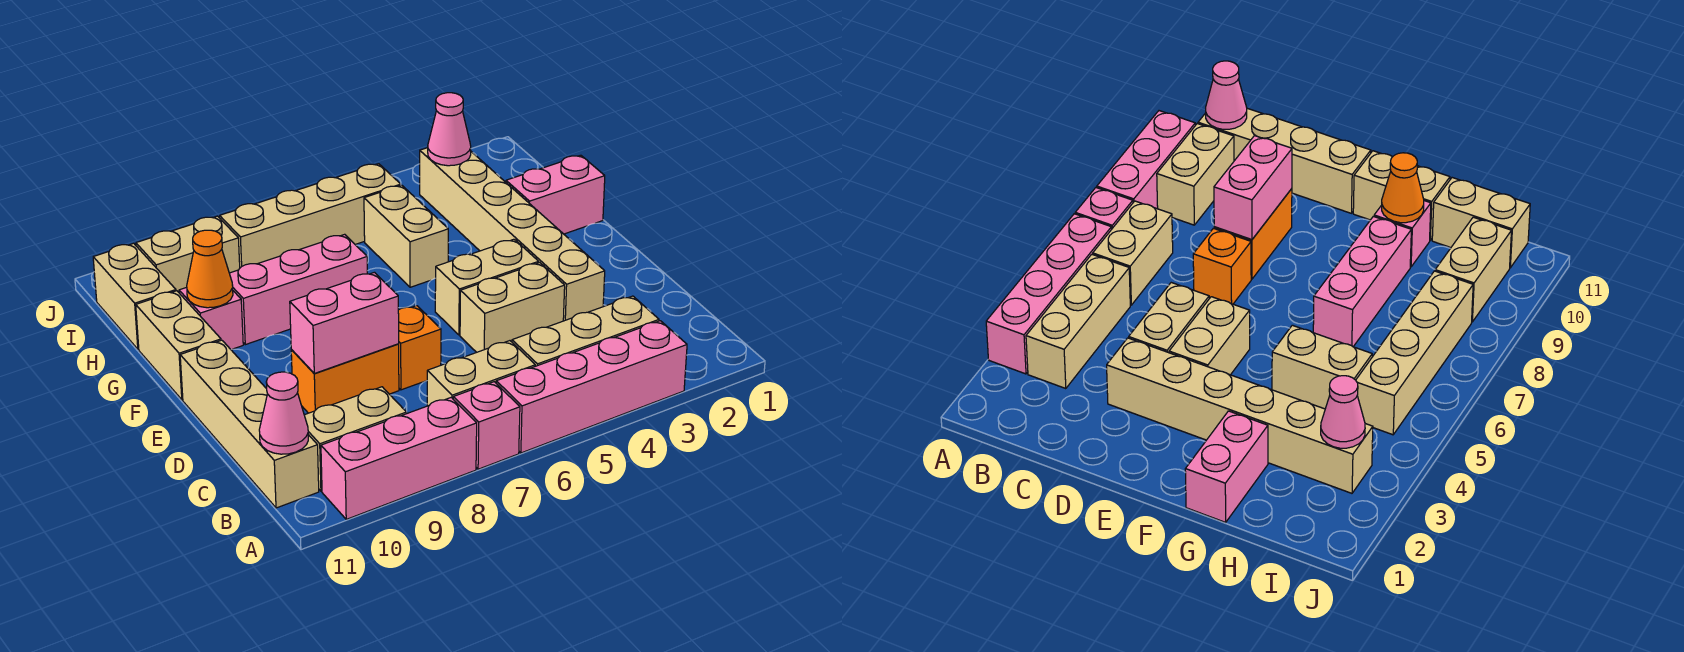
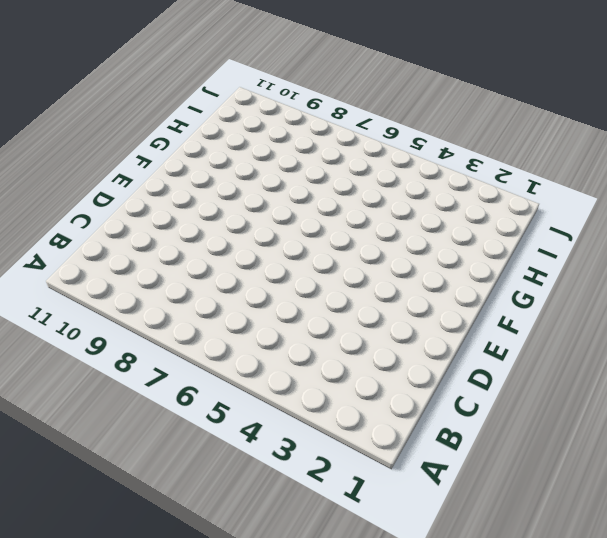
none -> pink 1x4 brick [496,321,687,453]
none -> pink 1x1 brick [453,382,520,469]
none -> pink 1x3 brick [321,397,477,519]

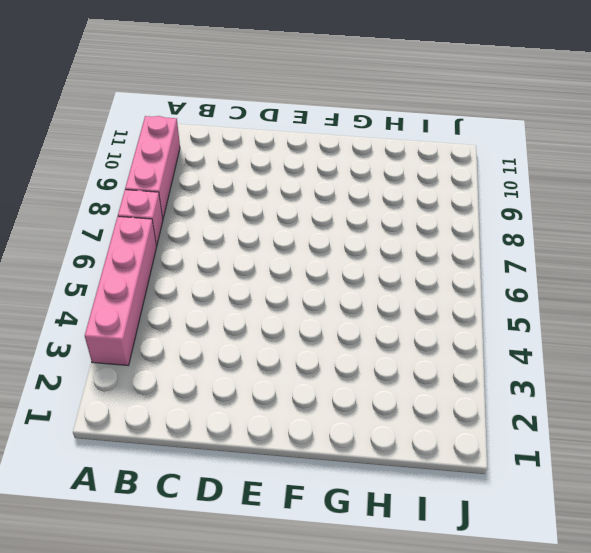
none -> tan 1x3 brick [512,296,659,366]
none -> tan 1x2 brick [427,341,535,406]
none -> tan 1x2 brick [304,387,407,491]

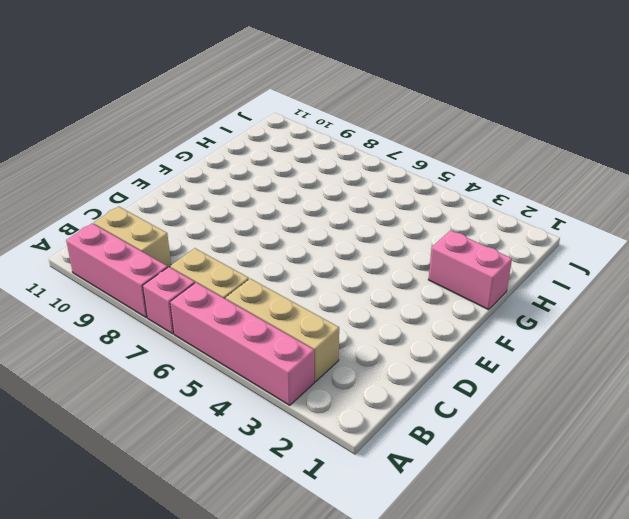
none -> tan 1x4 brick [180,340,319,508]
none -> tan 1x6 brick [420,148,605,321]
none -> tan 1x2 brick [460,263,565,352]

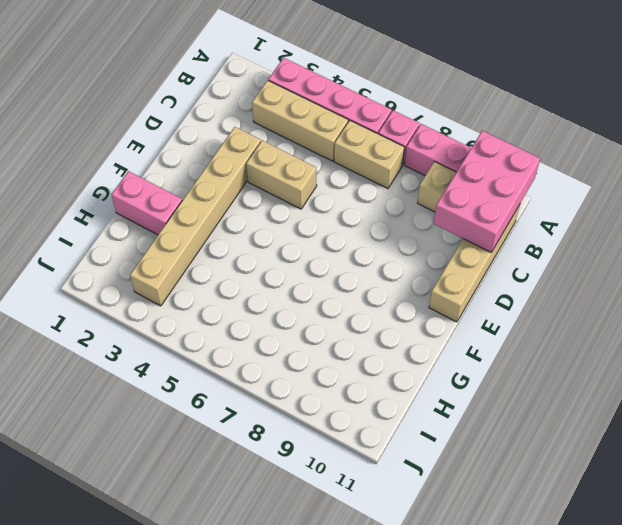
pink 2x3 brick [434,131,540,252] -> pink 1x1 cone [259,372,308,454]
none -> orange 1x1 brick [398,306,441,390]
none -> orange 1x2 brick [291,344,399,413]
none -> tan 1x2 brick [435,239,539,335]

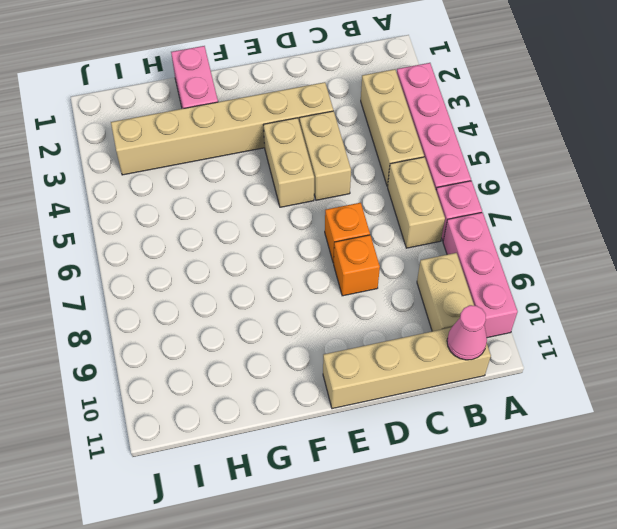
orange 1x1 brick [334,235,380,296] -> orange 1x2 brick [291,344,399,413]
none -> tan 1x2 brick [136,291,221,400]
none -> tan 1x2 brick [364,185,448,287]
none -> pink 1x3 brick [229,234,367,345]

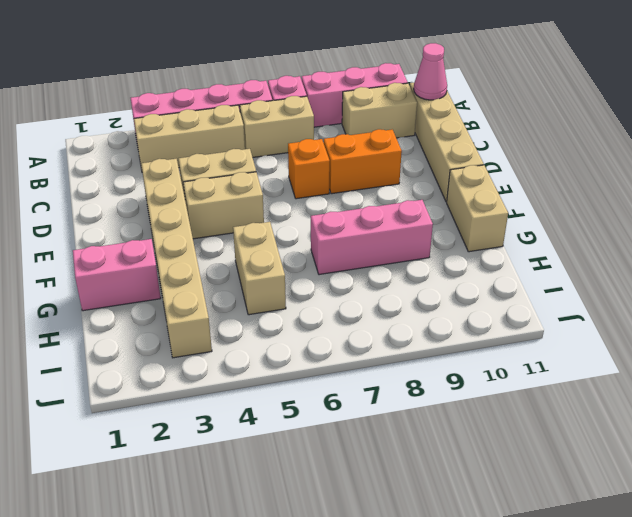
none -> pink 1x1 brick [179,287,243,349]
none -> tan 1x2 brick [93,243,176,349]
none -> tan 1x4 brick [220,164,401,268]

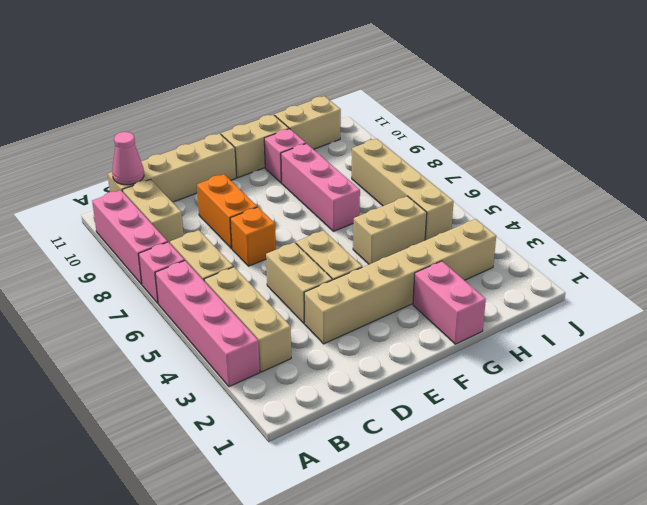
none -> tan 1x2 brick [136,216,240,292]
none -> pink 1x2 brick [290,272,399,373]
none -> orange 1x1 cone [187,230,233,308]

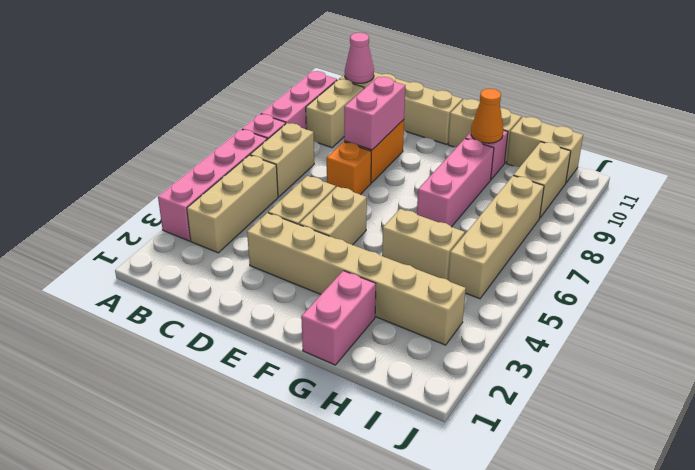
none -> pink 1x1 cone [428,93,471,166]

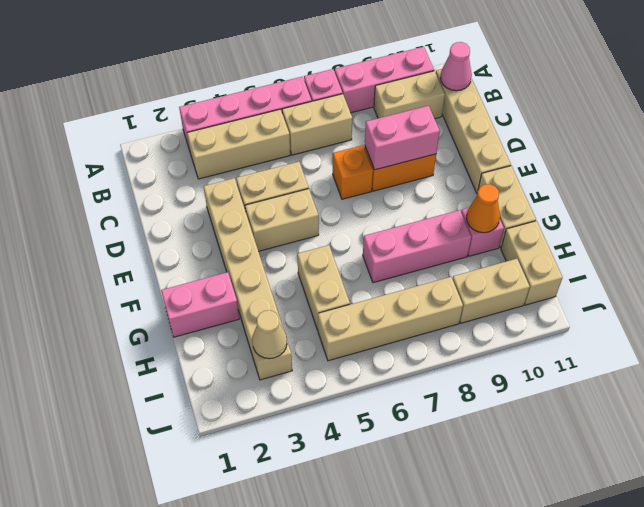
tan 1x1 cone [252,310,287,359] -> pink 1x1 cone [428,93,471,166]

